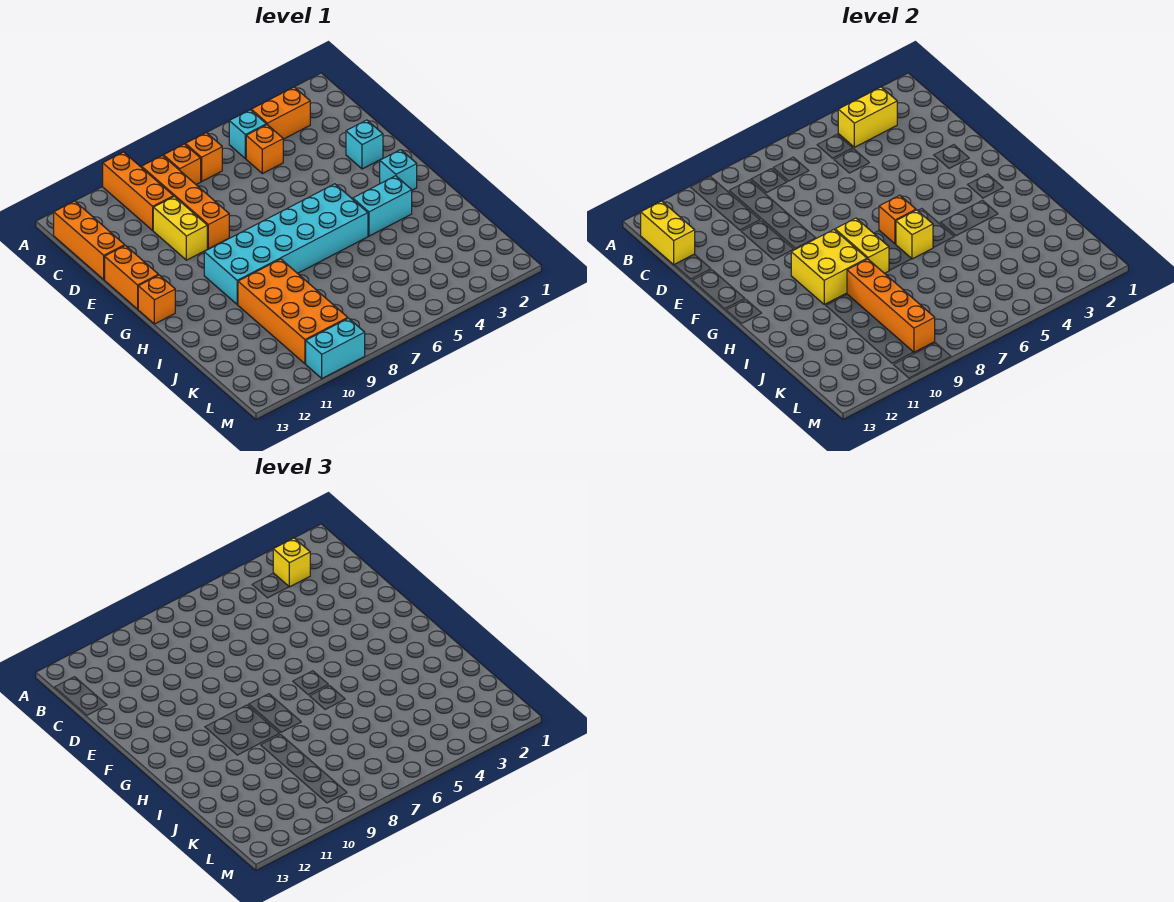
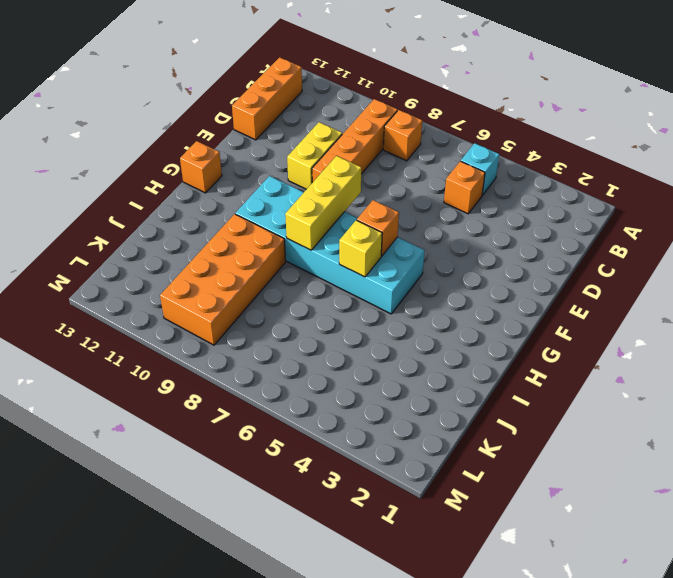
yellow 1x3 brick [285,156,361,250] -> yellow 1x2 brick [835,218,889,273]
none -> orange 1x3 brick [103,152,174,230]
none -> orange 1x2 brick [251,87,310,139]
none -> orange 1x1 brick [185,133,222,181]

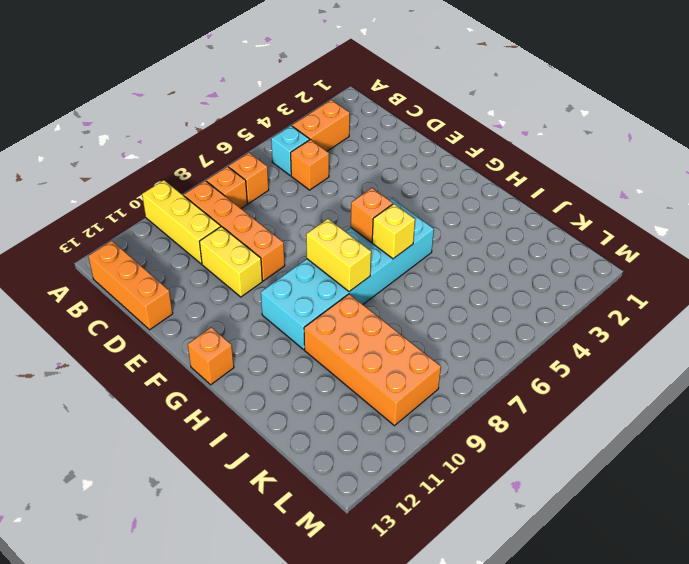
yellow 1x3 brick [142,180,221,264] -> orange 1x3 brick [103,152,174,230]
none -> cyan 1x1 brick [346,120,383,169]
none -> orange 1x2 brick [105,245,158,309]
none -> cyan 1x1 brick [380,150,417,190]

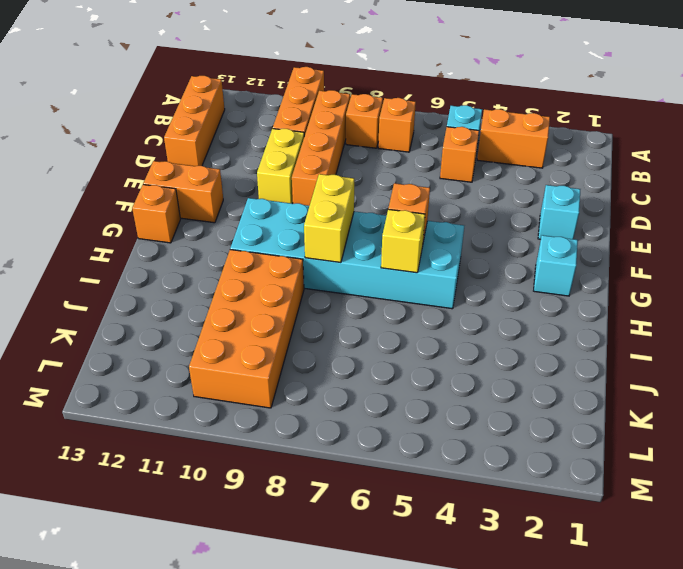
orange 1x2 brick [143,161,223,223] -> orange 1x2 brick turned to [105,245,158,309]
none -> cyan 1x2 brick [353,176,412,236]
none -> cyan 1x2 brick [306,318,365,378]
none -> yellow 1x2 brick [838,87,897,147]

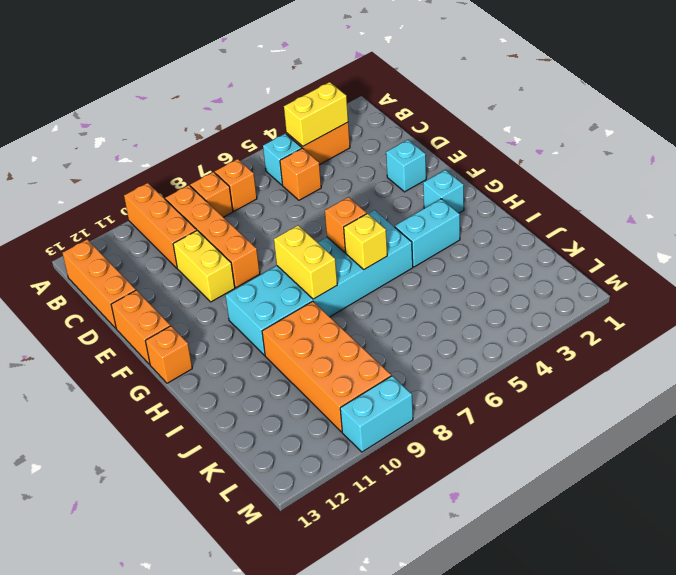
none -> yellow 1x2 brick [641,201,695,265]
none -> yellow 2x2 brick [791,230,867,304]
none -> orange 1x4 brick [847,259,935,352]

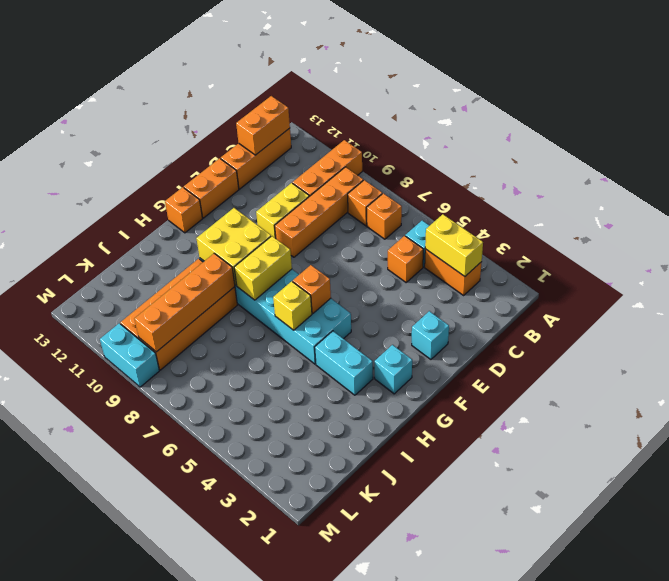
orange 1x2 brick [236,96,290,155] -> yellow 1x2 brick [641,201,695,265]
none -> yellow 1x1 brick [273,538,310,587]

